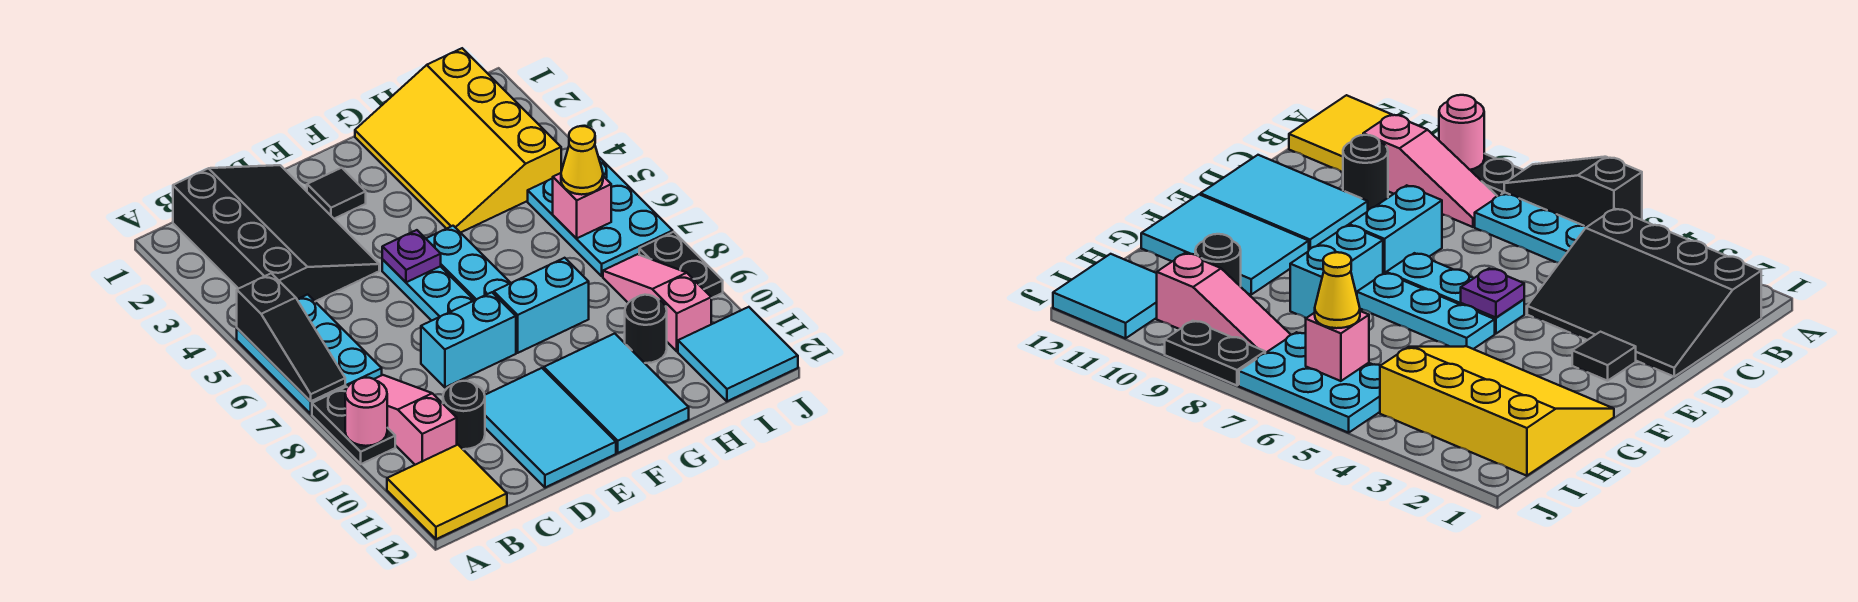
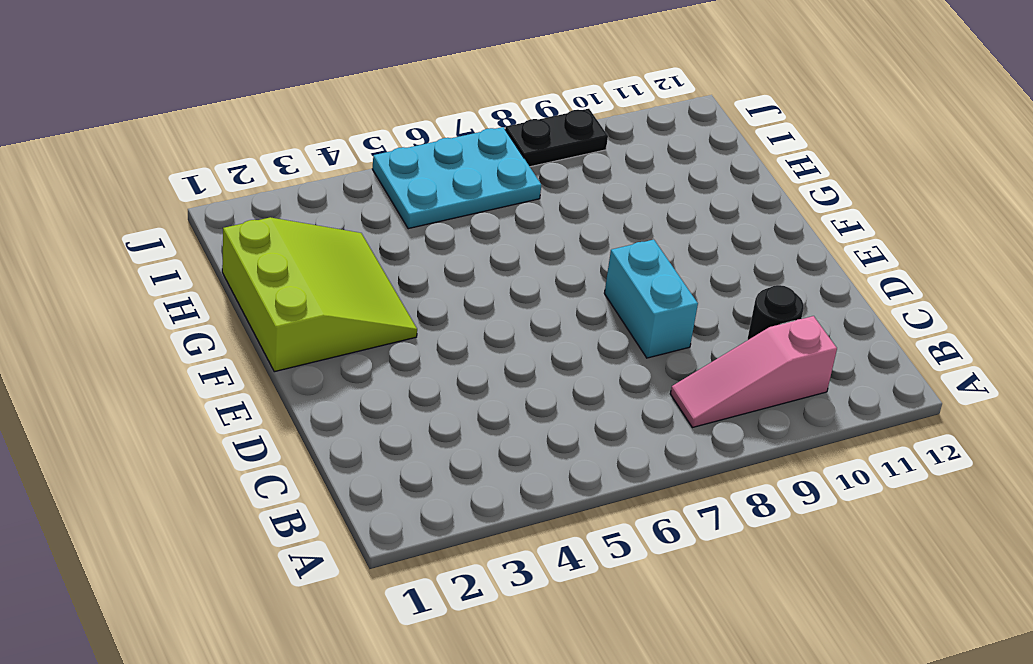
lime 3x3 slope [222,217,417,372] -> yellow 3x4 slope [355,48,561,233]
none -> cyan 2x3 plate [237,295,382,414]
none -> black 1x2 plate [312,387,395,464]
none -> yellow 2x2 tile [387,445,507,539]

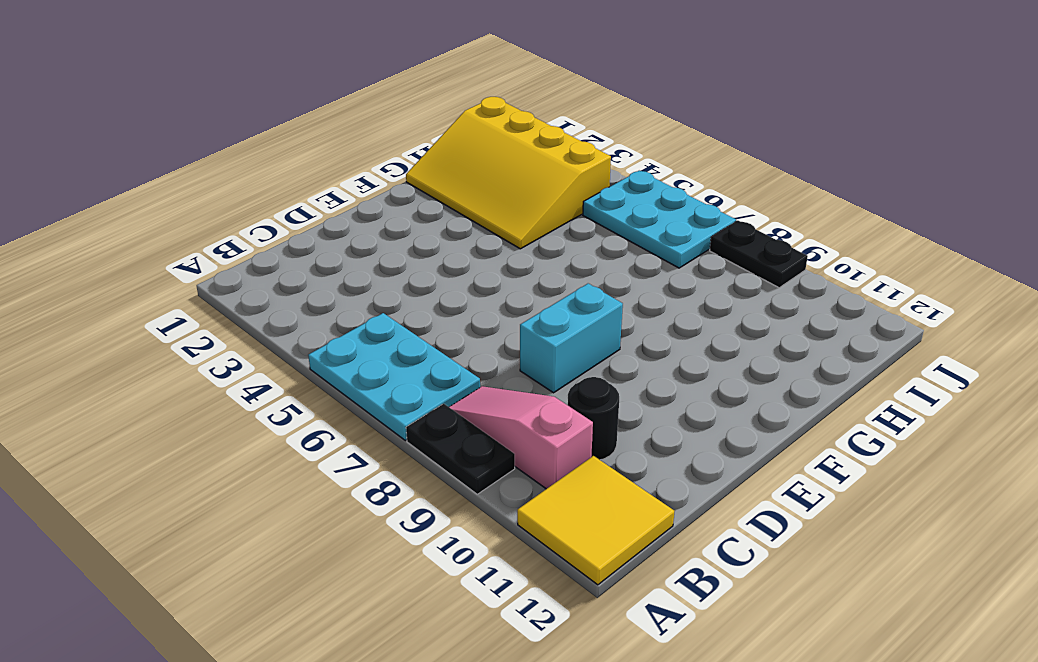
none -> black 3x4 slope [173,165,379,301]
none -> cyan 2x3 tile [485,368,616,488]
none -> black 1x1 tile [307,168,366,219]

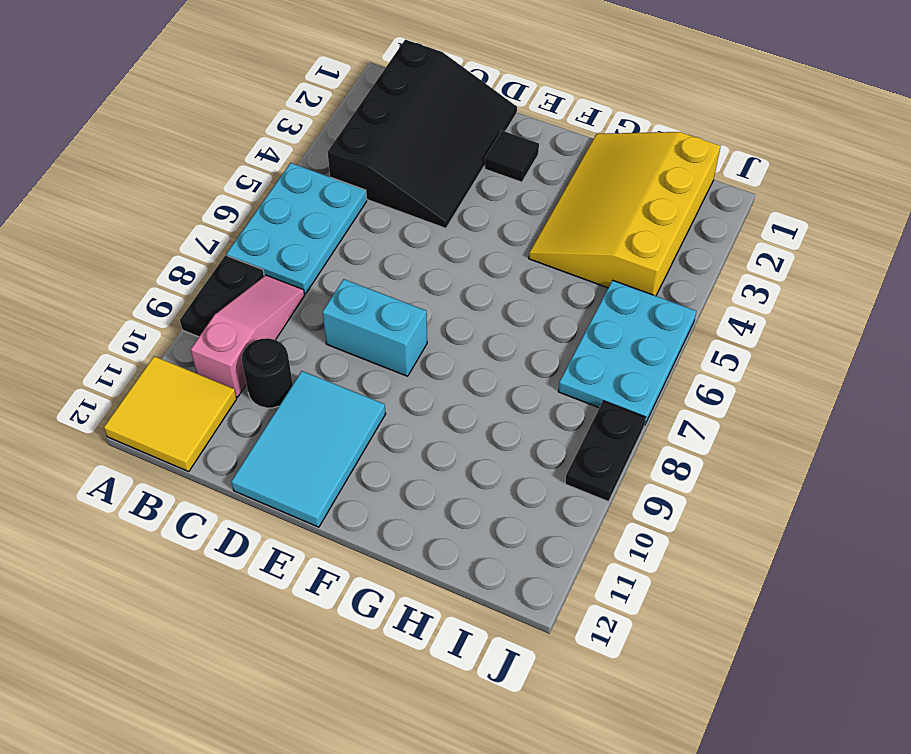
none -> cyan 1x3 plate [382,259,474,321]
none -> cyan 1x3 plate [426,226,510,300]
none -> cyan 1x2 brick [494,258,589,353]

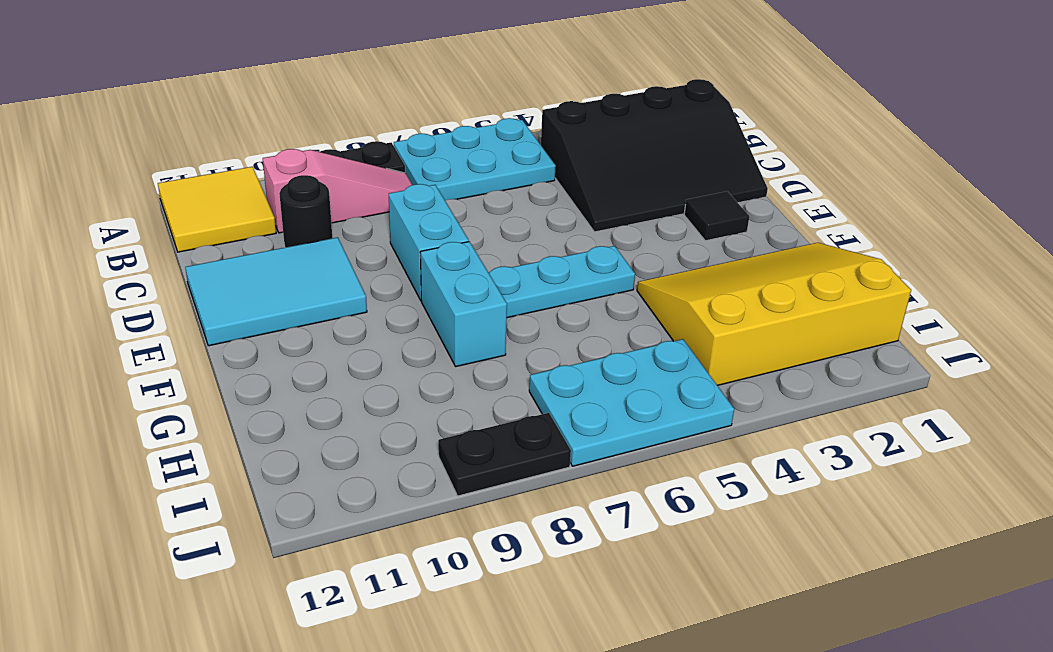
none -> cyan 1x3 plate [382,259,474,321]
none -> cyan 2x3 tile [544,334,689,453]
none -> black 1x1 round brick [625,295,667,363]

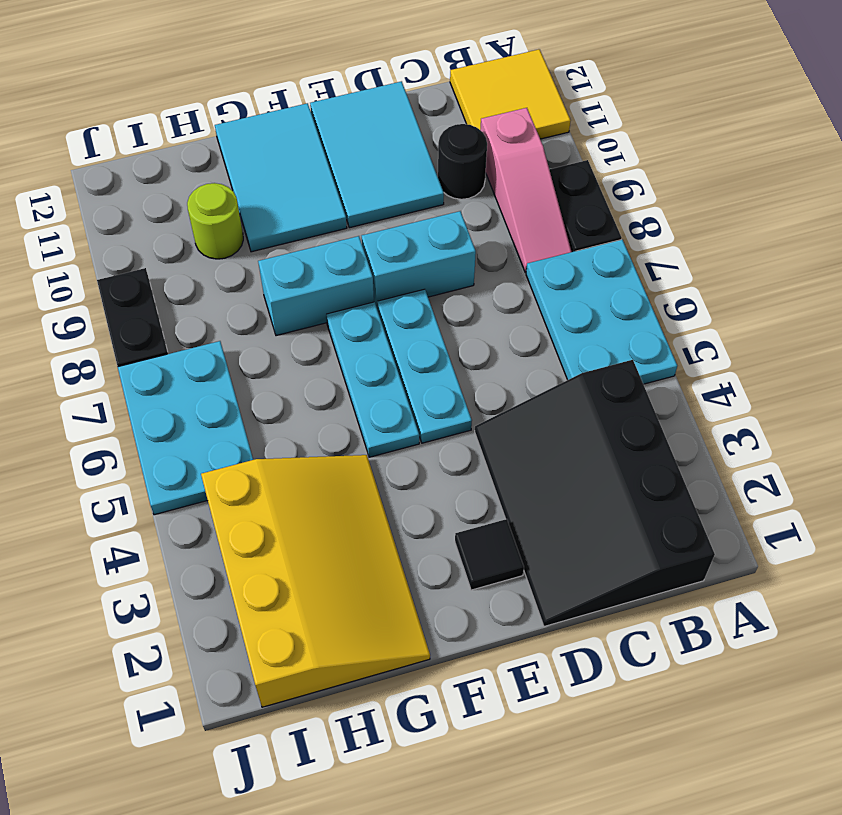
lime 1x1 round brick [187,183,243,259] -> black 1x1 round brick [625,295,667,363]
none -> pink 1x3 slope [603,254,711,351]
none -> cyan 2x2 tile [678,307,798,401]
none -> black 1x3 slope [237,273,345,401]

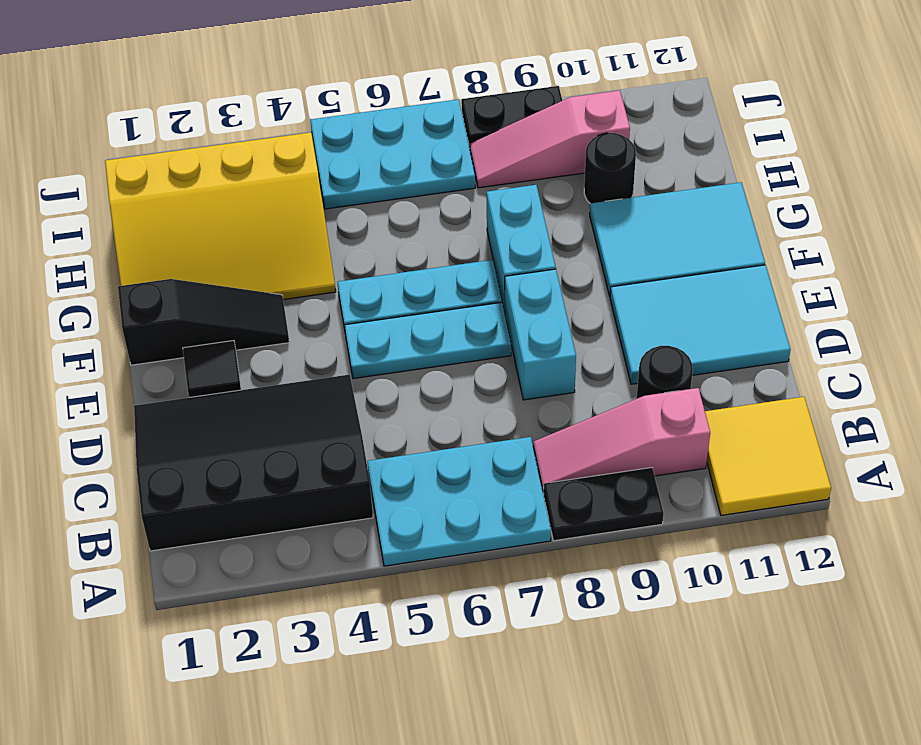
black 1x3 slope [118,279,289,365] -> black 1x3 slope moved to [237,273,345,401]
none -> cyan 2x2 tile [678,307,798,401]
none -> pink 1x1 round brick [345,378,387,446]
none -> purple 1x1 plate [382,230,441,282]

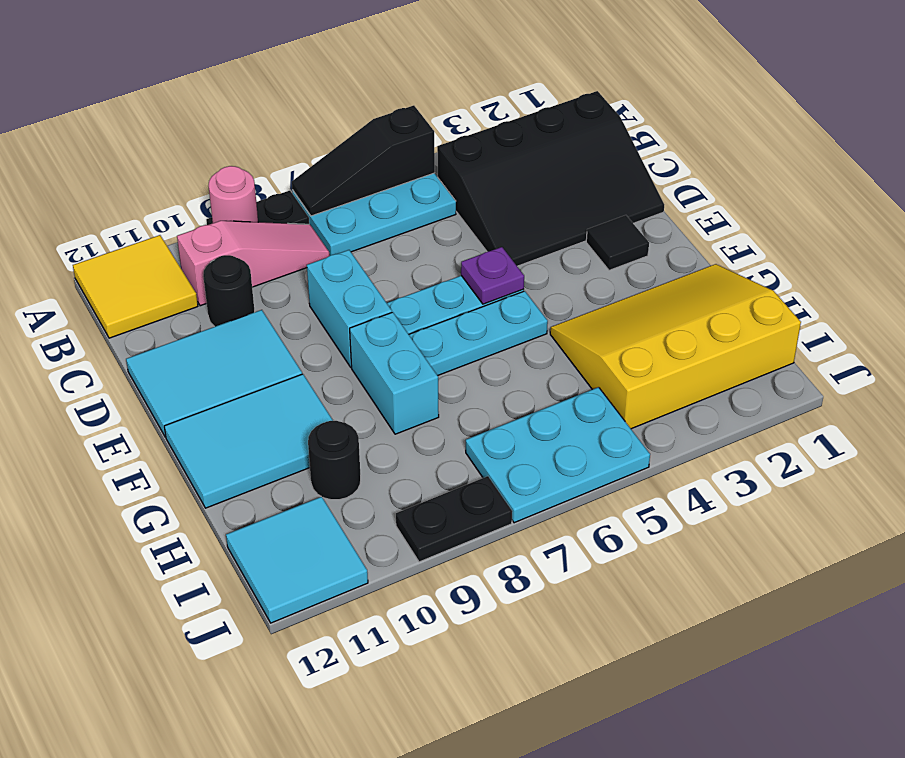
none -> pink 1x3 slope [603,254,711,351]
none -> pink 1x1 brick [552,173,611,239]
none -> yellow 1x1 cone [561,126,603,195]

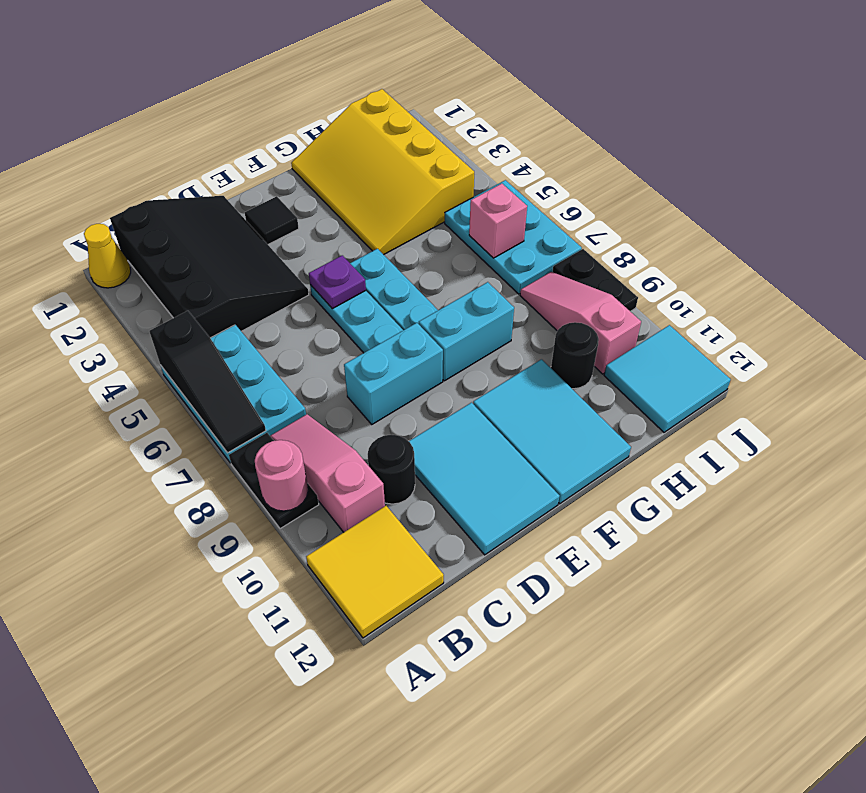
yellow 1x1 cone [84,224,131,288] -> yellow 1x1 cone moved to [561,126,603,195]

